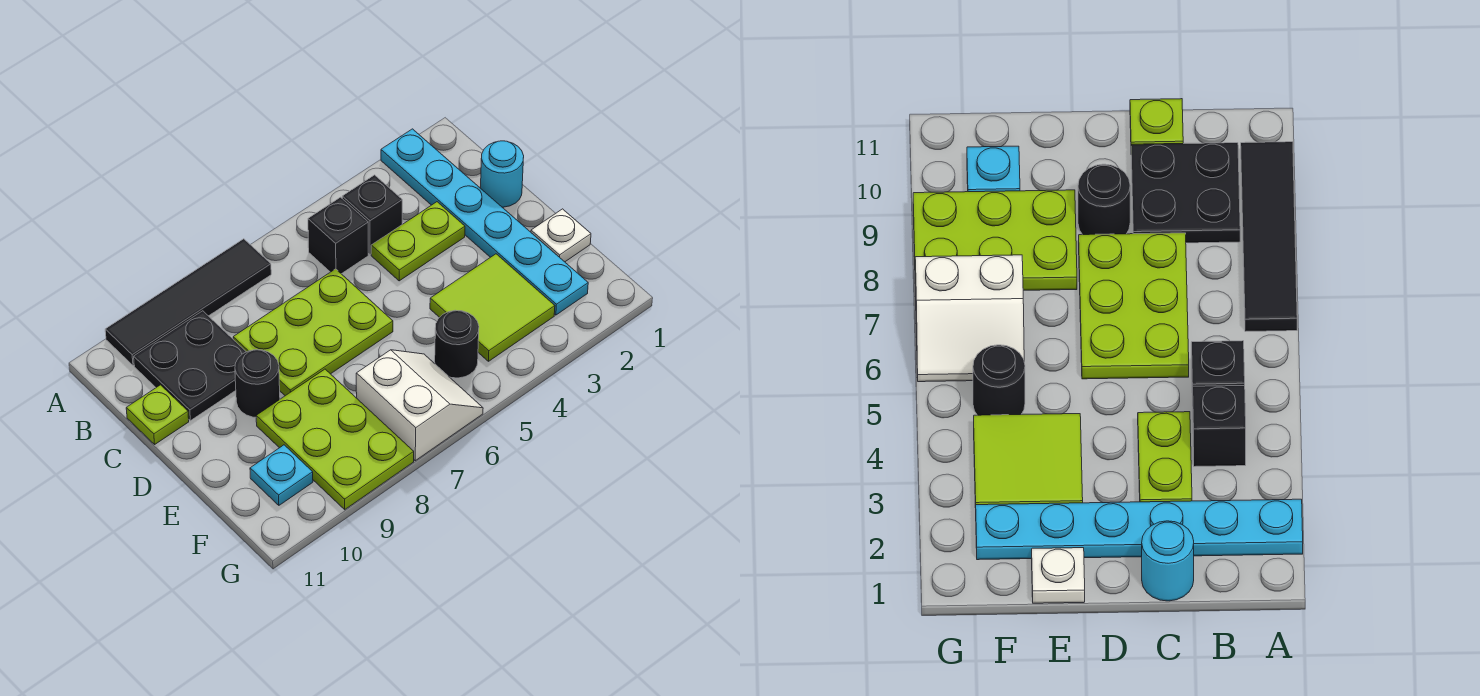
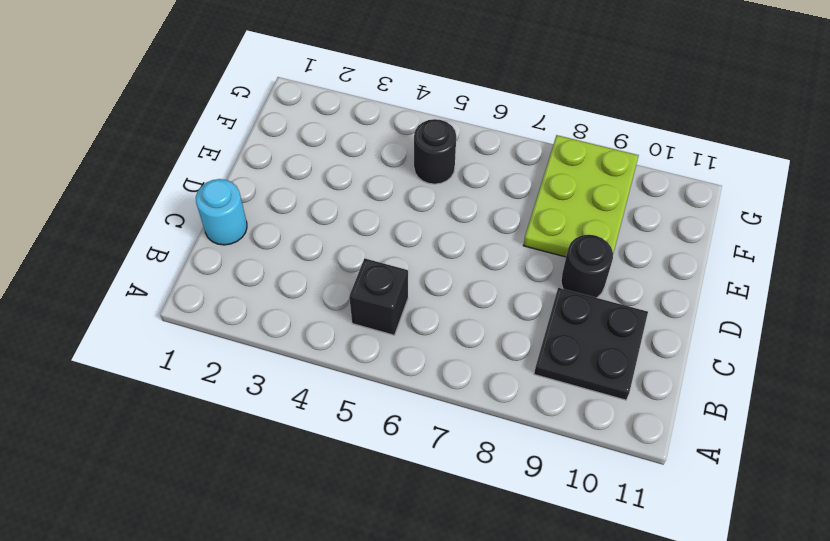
none -> cyan 1x6 plate [381,129,588,315]
none -> black 1x4 tile [105,239,271,365]
none -> black 1x1 brick [342,175,402,254]

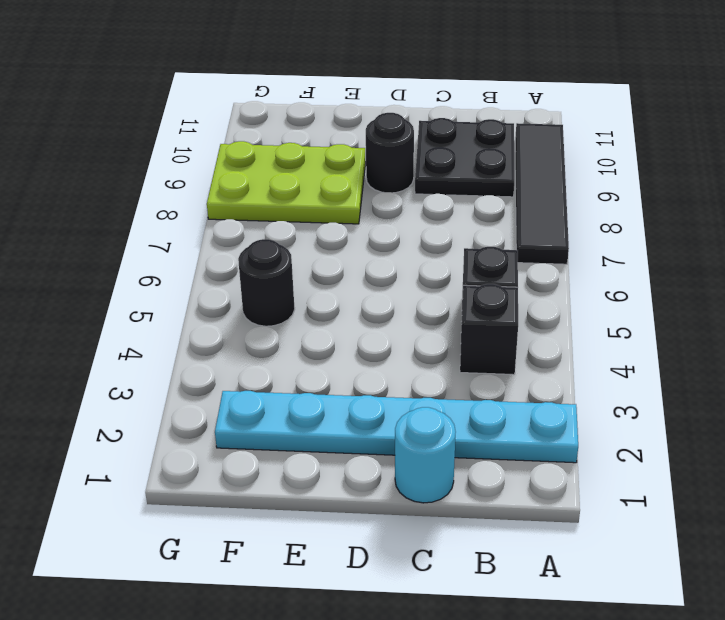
none -> lime 1x2 plate [371,202,465,281]
none -> lime 2x3 plate [233,269,393,396]
none -> lime 1x1 plate [126,385,189,444]

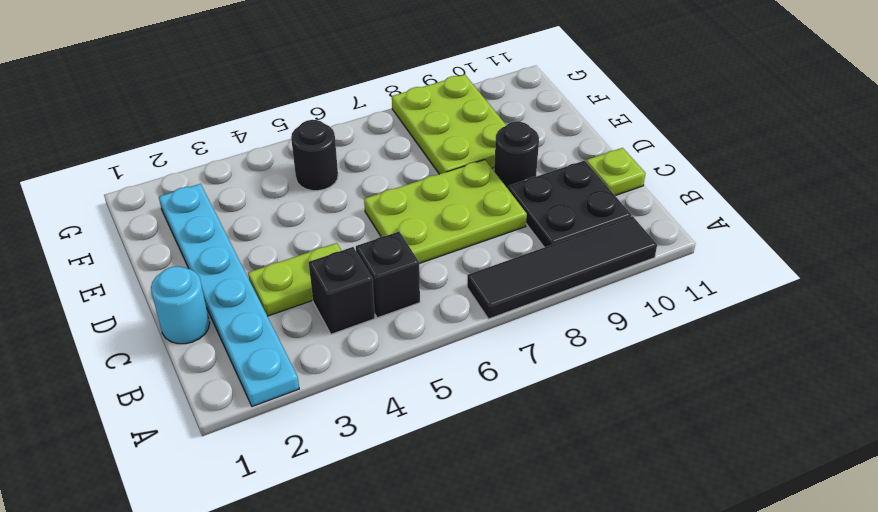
none -> white 1x1 plate [531,209,591,262]
none -> lime 2x2 tile [430,254,555,361]
none -> white 2x2 slope [356,350,483,461]

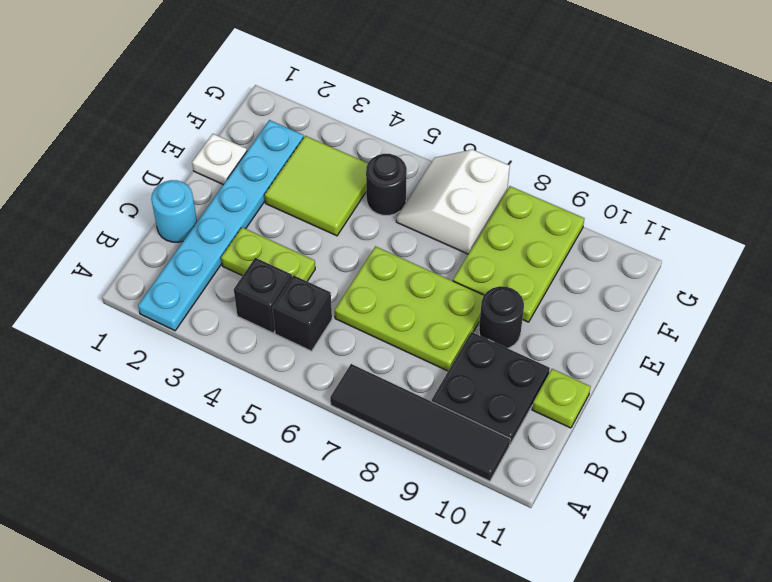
none -> cyan 1x1 plate [250,445,313,505]

